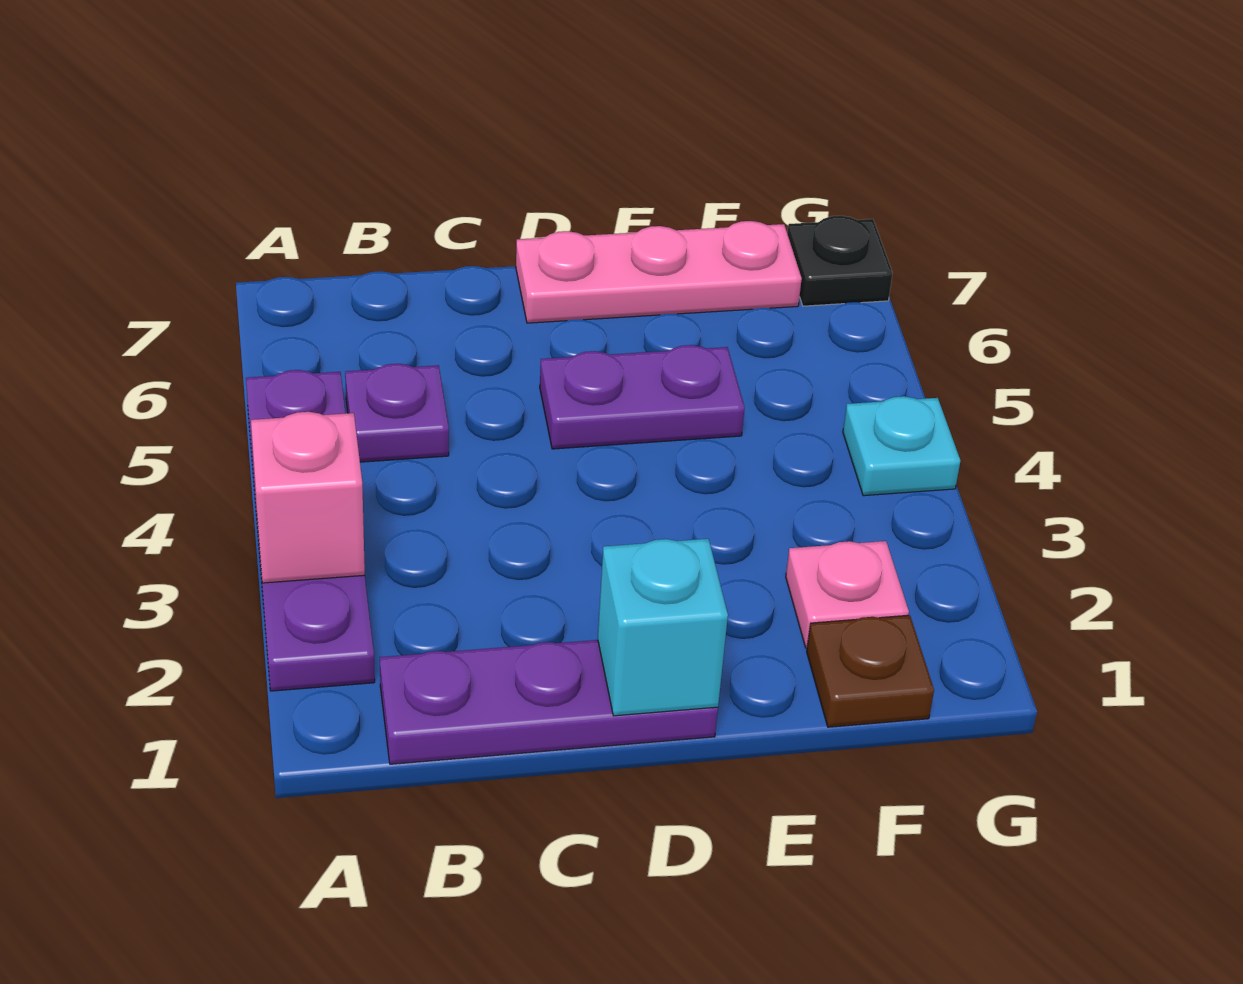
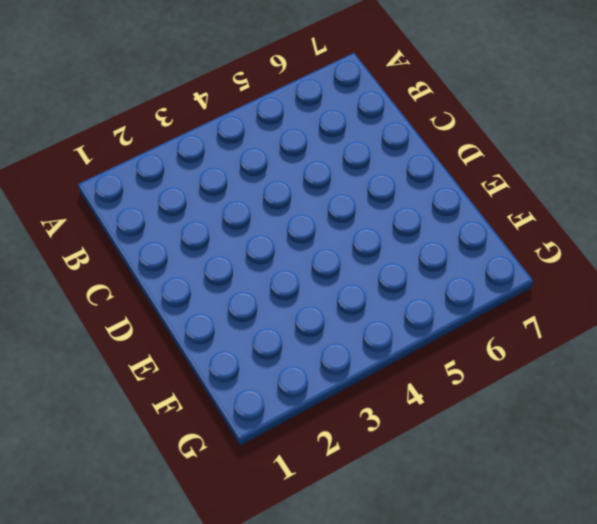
none -> purple 1x4 plate [246,370,375,691]
none -> purple 1x3 plate [380,640,718,764]

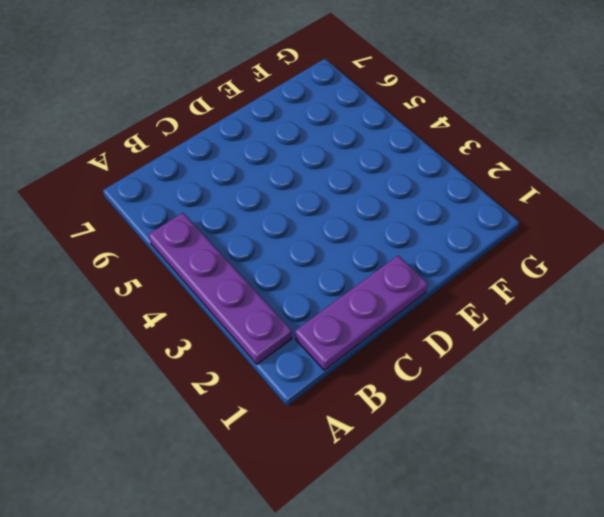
none -> purple 1x1 plate [345,364,449,462]
none -> purple 1x2 plate [540,345,745,449]

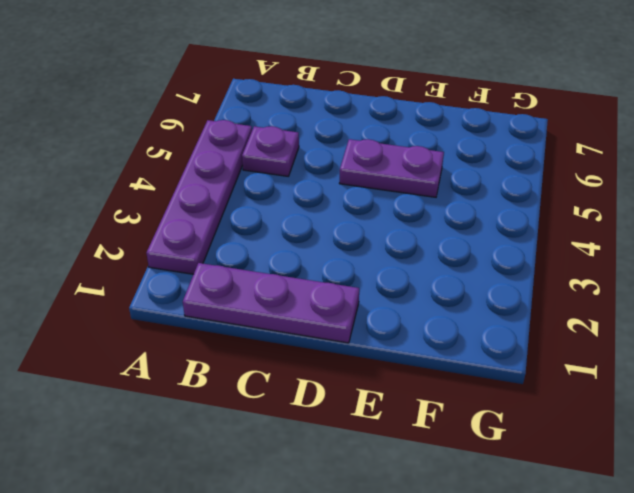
none -> pink 1x3 plate [516,221,802,323]
none -> brown 1x1 plate [807,615,934,727]

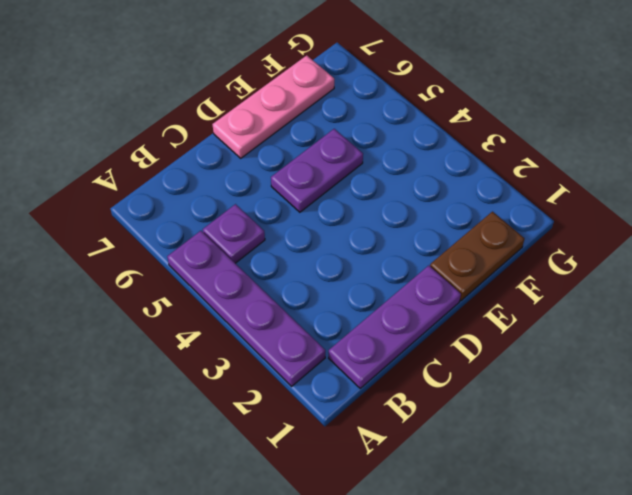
brown 1x2 plate [430,212,525,301] -> brown 1x1 plate [807,615,934,727]
none -> pink 1x1 plate [786,541,909,648]
none -> cyan 1x1 plate [843,396,960,496]

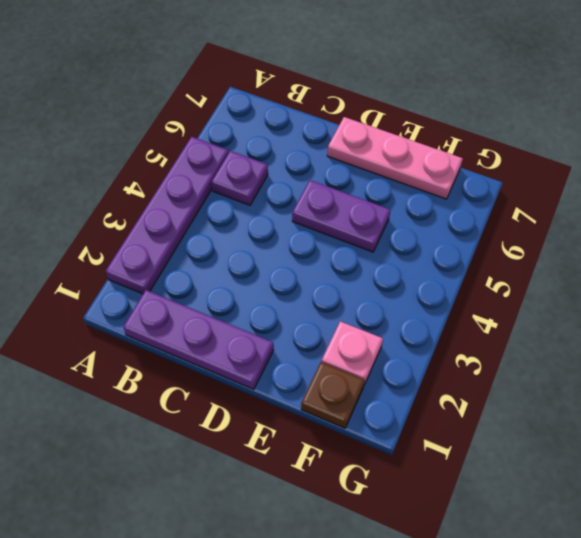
none -> cyan 1x1 plate [843,396,960,496]
none -> black 1x1 plate [787,216,893,306]

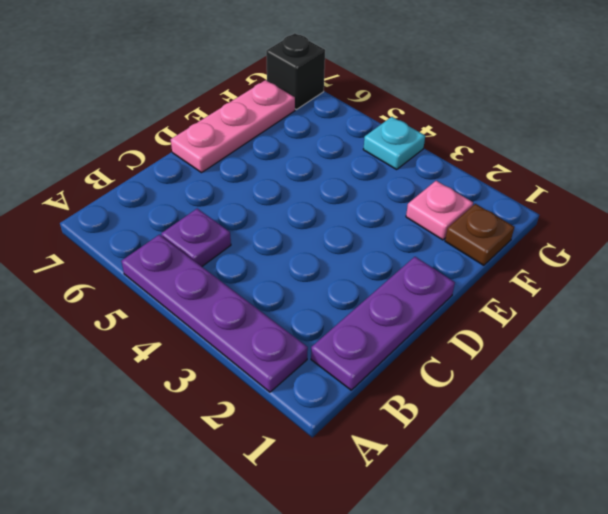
black 1x1 brick [266,33,325,110] -> black 1x1 plate [787,216,893,306]
none -> purple 1x2 plate [540,345,745,449]
none -> pink 1x1 brick [251,412,365,583]

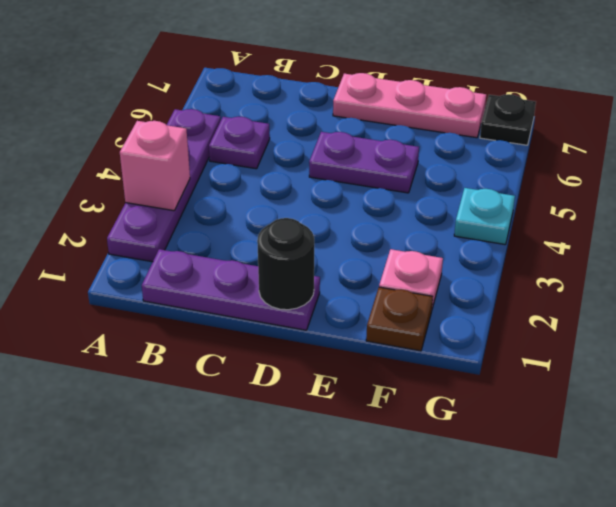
black 1x1 round brick [257,218,314,310] -> cyan 1x1 brick [598,539,728,716]

